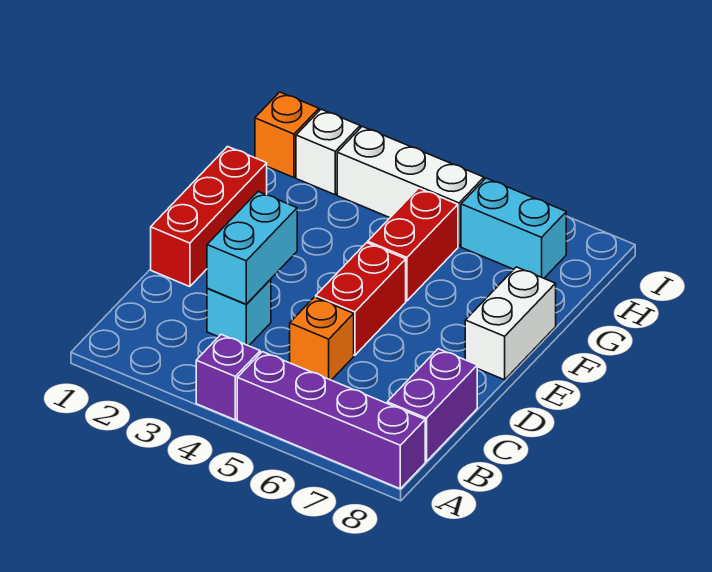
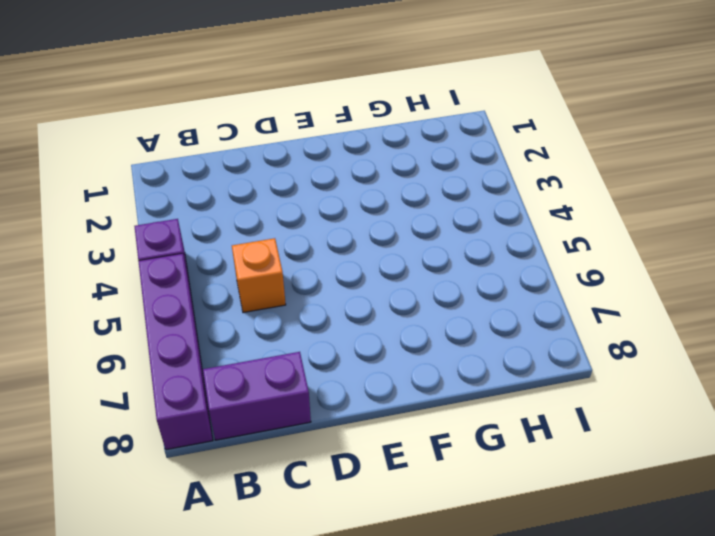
none -> cyan 1x1 brick [207,279,271,346]
none -> red 1x3 brick [151,147,267,287]
none -> red 1x2 brick [316,243,406,355]

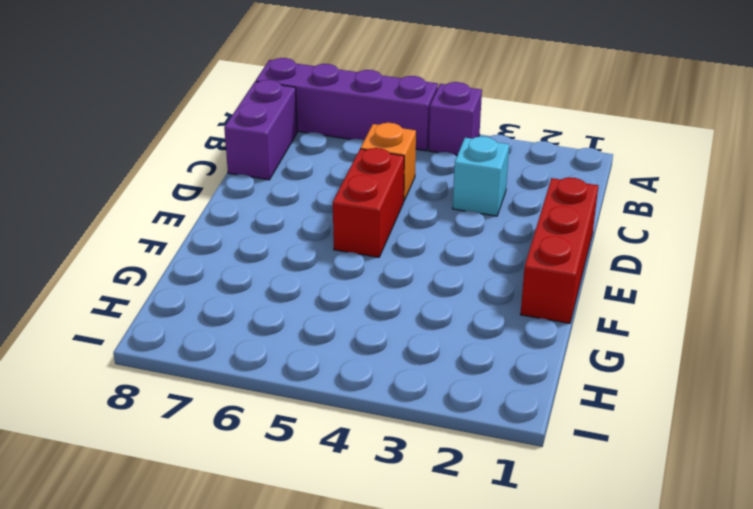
none -> white 1x2 brick [465,267,556,380]
none -> red 1x2 brick [368,188,458,301]
none -> orange 1x1 brick [255,92,319,178]

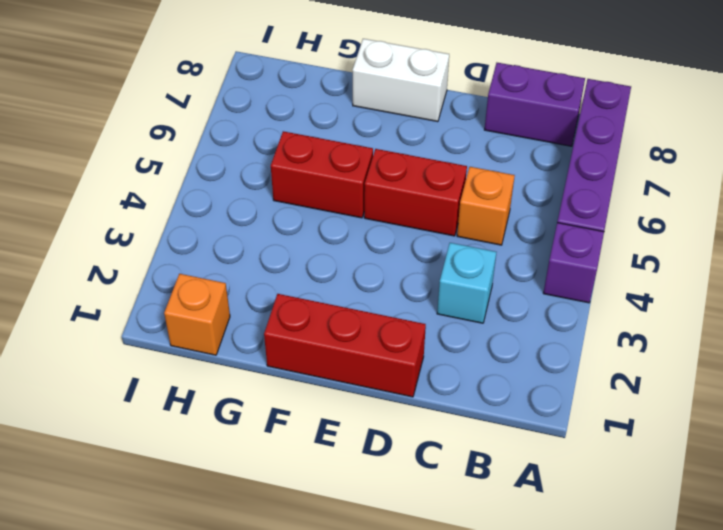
none -> white 1x1 brick [296,109,360,195]
none -> white 1x3 brick [337,126,484,246]
none -> cyan 1x2 brick [461,178,566,278]

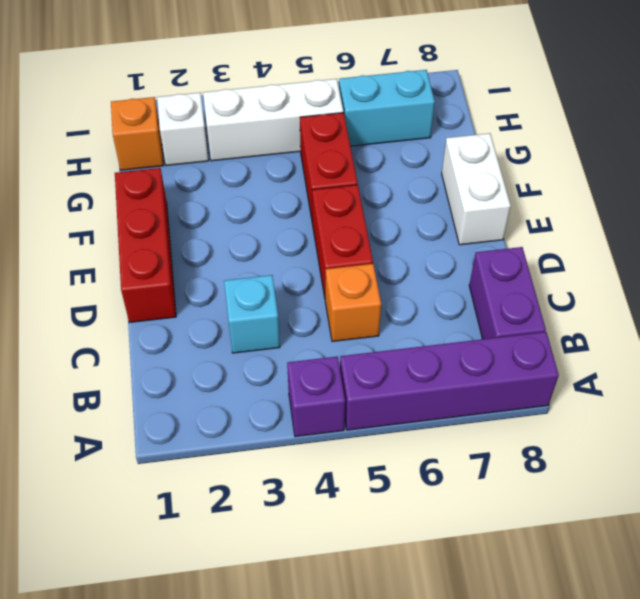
none -> cyan 1x2 brick [207,192,297,304]

